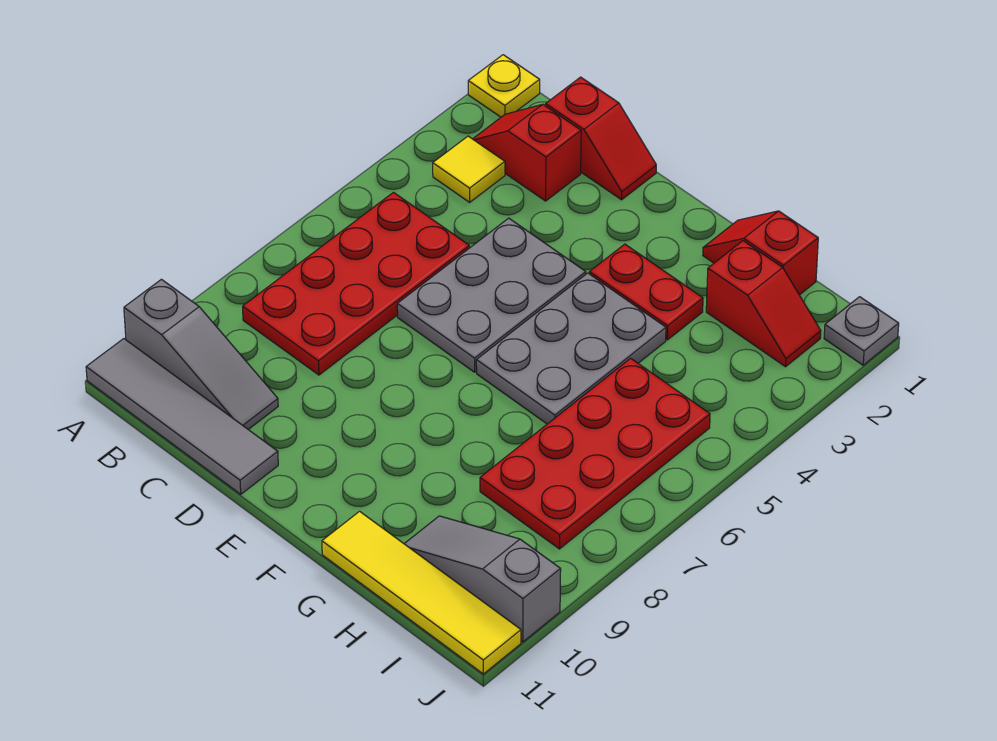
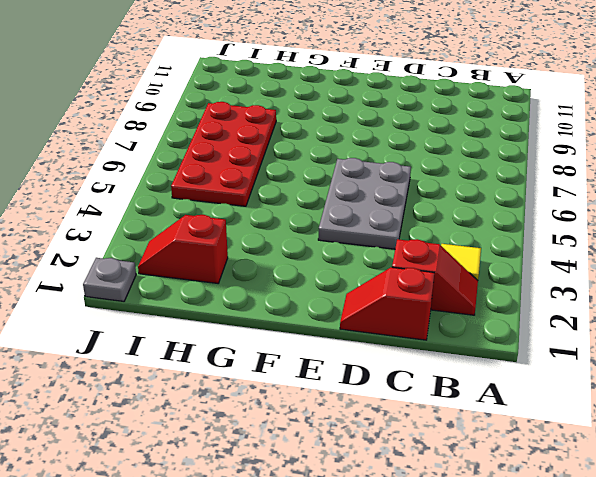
none -> yellow 1x1 plate [468,55,540,117]
none -> grey 1x3 slope [124,279,278,429]
none -> grey 1x4 tile [86,339,278,494]

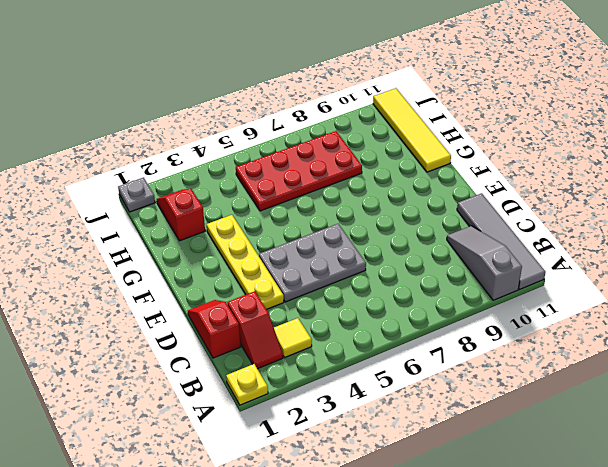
yellow 1x4 plate [207,215,284,309] -> red 1x2 plate [589,244,703,340]
none -> red 2x4 plate [243,193,469,375]
none -> grey 2x3 plate [476,273,666,424]
none -> red 1x2 slope [703,211,818,295]

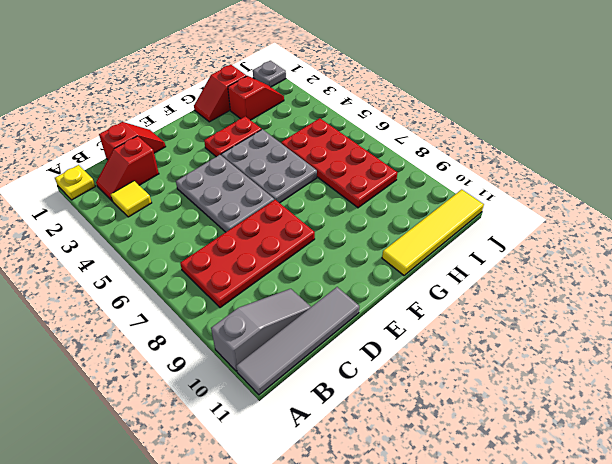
red 2x4 plate [180,200,315,308] -> red 2x4 plate turned to [243,193,469,375]
none -> grey 1x3 slope [404,516,561,642]

